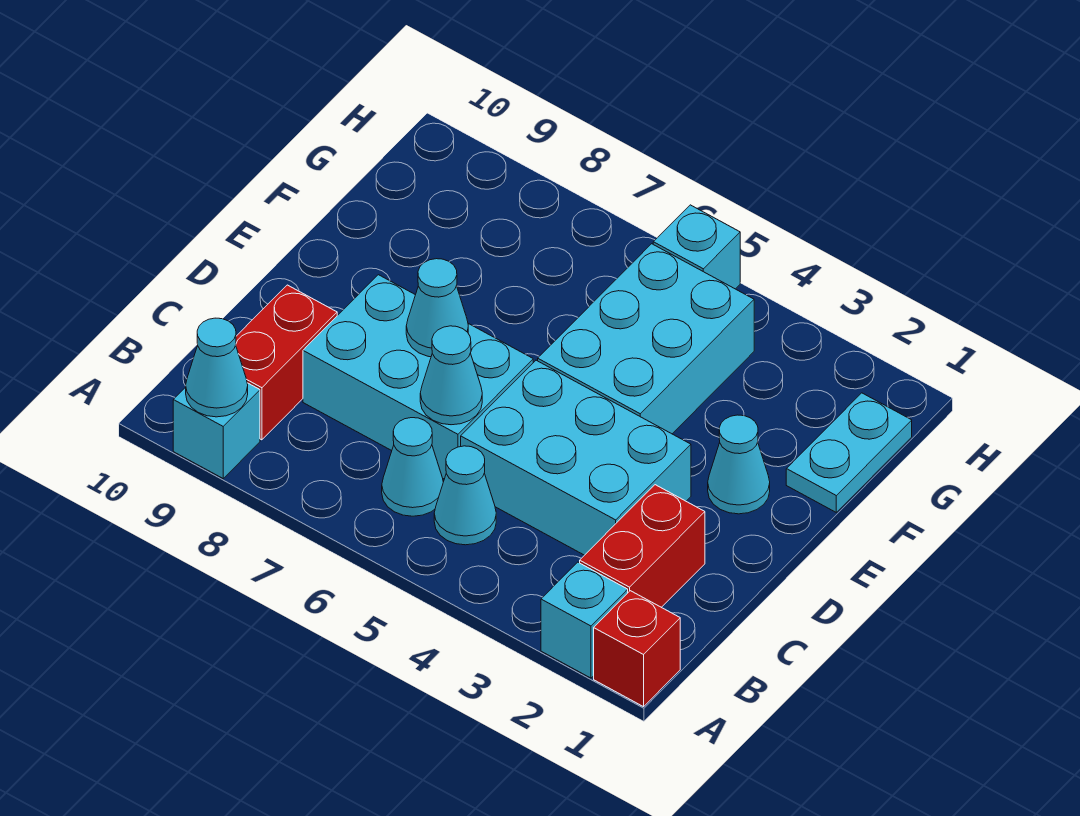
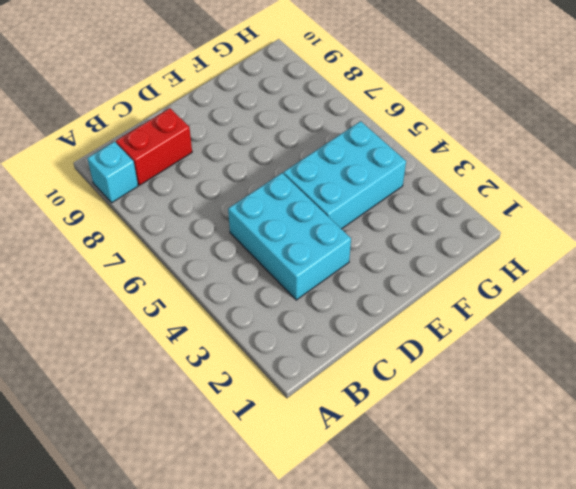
none -> red 1x1 brick [594,591,680,707]
none -> cyan 1x1 brick [541,562,628,678]
none -> red 1x2 brick [580,485,705,607]

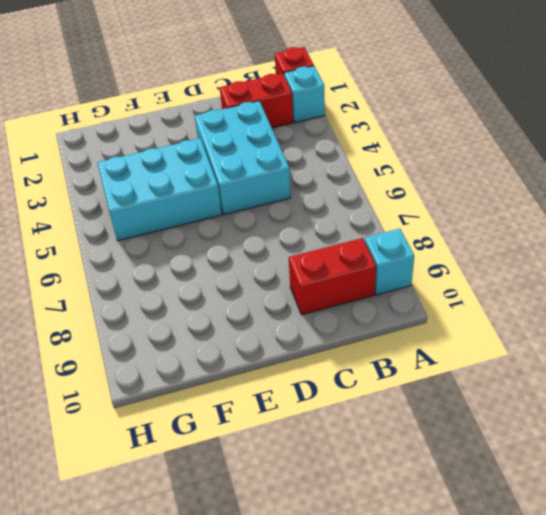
none -> cyan 1x1 cone [434,446,496,545]
none -> cyan 1x1 cone [382,418,443,516]
none -> cyan 2x3 brick [303,275,533,479]

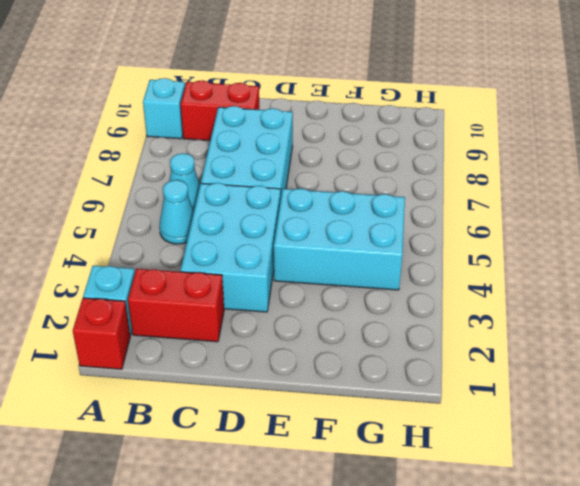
none -> cyan 1x1 cone [708,415,770,514]
none -> cyan 1x2 plate [786,393,912,512]
none -> cyan 1x1 brick [653,205,740,289]

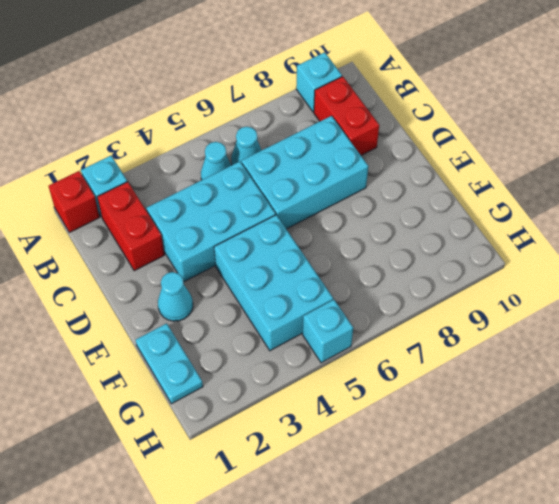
none -> cyan 1x1 cone [186,318,248,417]
none -> cyan 1x1 cone [420,326,482,425]
none -> cyan 1x1 cone [406,259,468,357]

